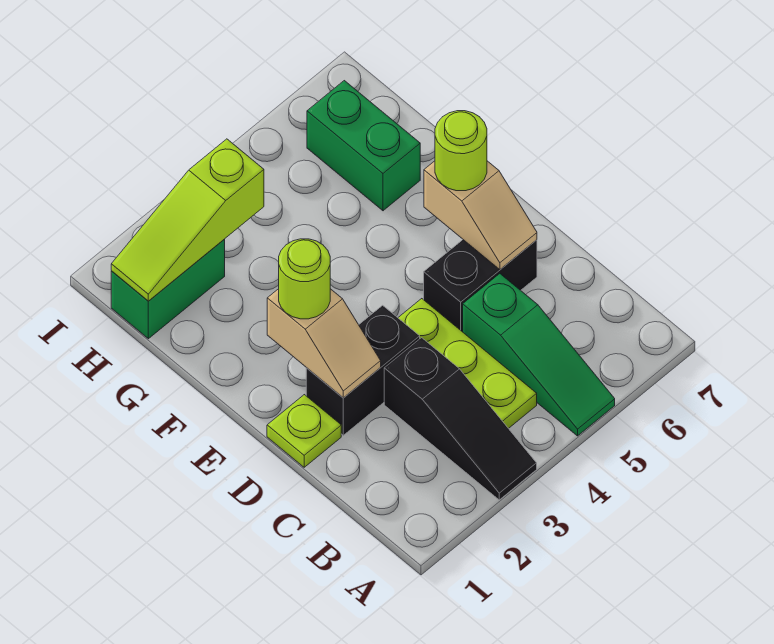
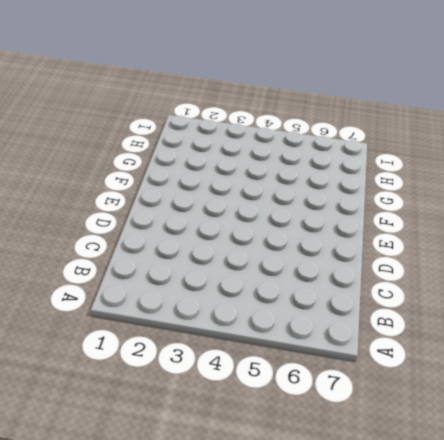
none -> black 1x3 slope [384,338,537,500]
none -> green 1x3 slope [463,274,615,436]
none -> lime 1x3 plate [398,299,537,428]

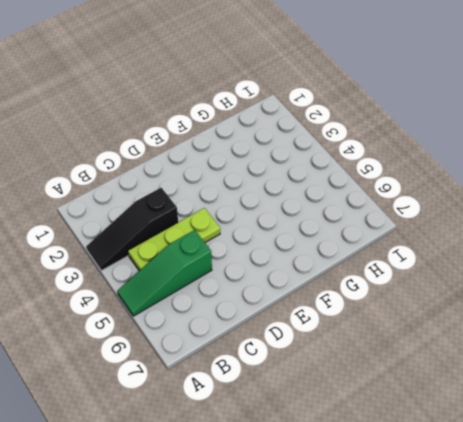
none -> lime 1x1 plate [267,395,341,467]
none -> black 1x2 brick [306,305,420,435]
none -> black 1x2 brick [424,240,537,332]

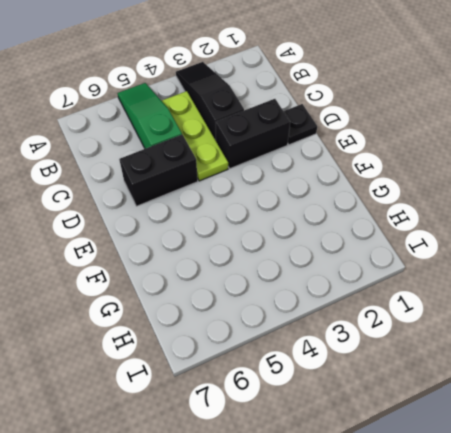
black 1x1 plate [284,104,317,145] -> lime 1x1 plate [267,395,341,467]
none -> green 1x2 brick [307,81,420,211]
none -> green 1x2 brick [111,239,225,339]
none -> tan 1x2 slope [267,289,381,398]

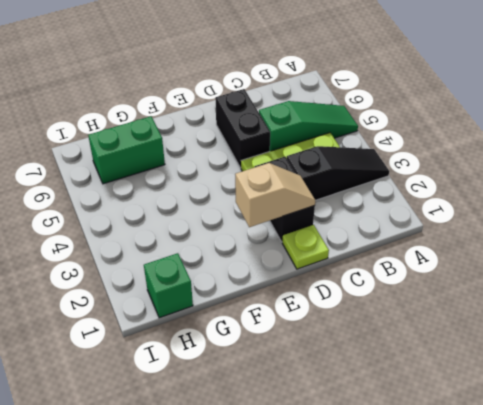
green 1x1 brick [144,253,193,318] -> green 1x2 brick [111,239,225,339]
none -> tan 1x2 slope [424,161,537,270]
none -> lime 1x3 slope [111,139,264,301]
none -> lime 1x1 round brick [279,239,330,319]

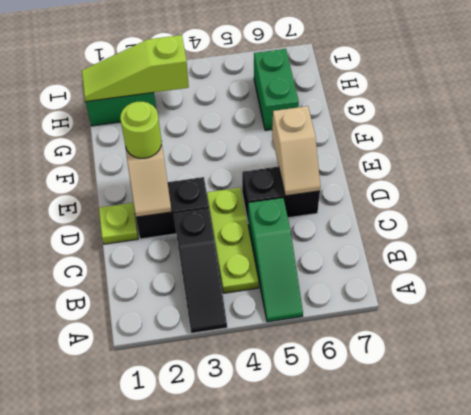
none -> lime 1x1 round brick [435,111,487,191]

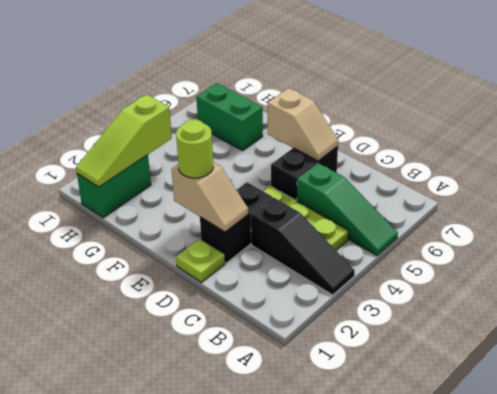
none -> lime 1x1 round brick [435,111,487,191]

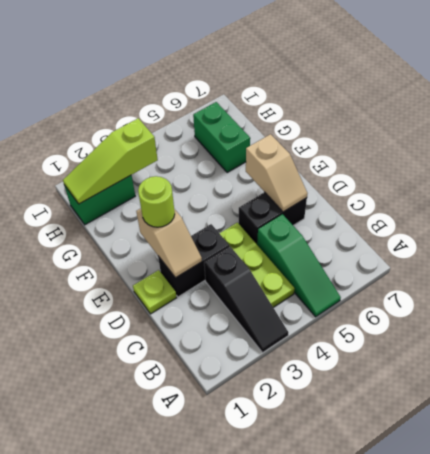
none -> lime 1x1 round brick [435,111,487,191]

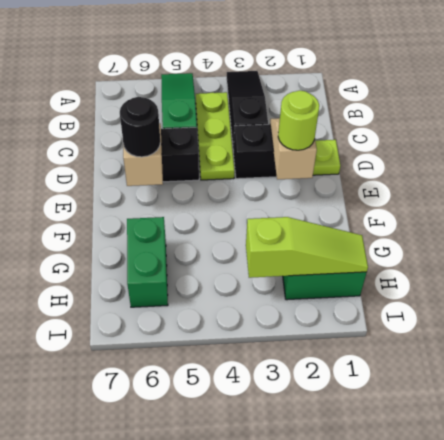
black 1x1 round brick [120,97,160,157] -> lime 1x1 round brick [435,111,487,191]

